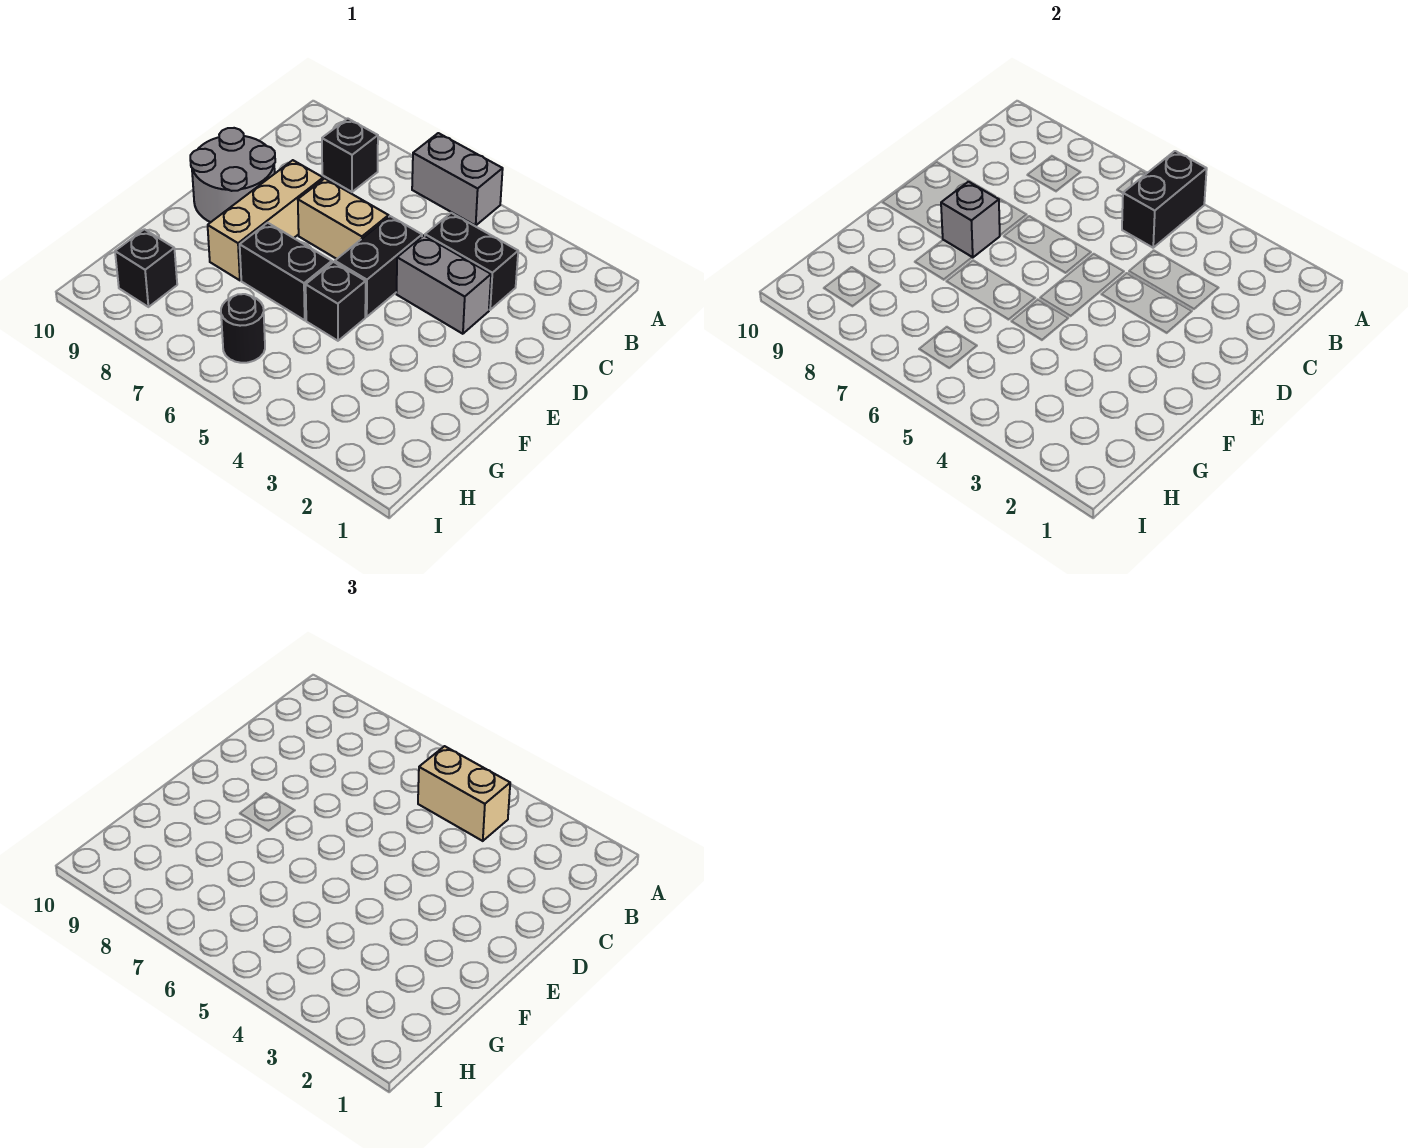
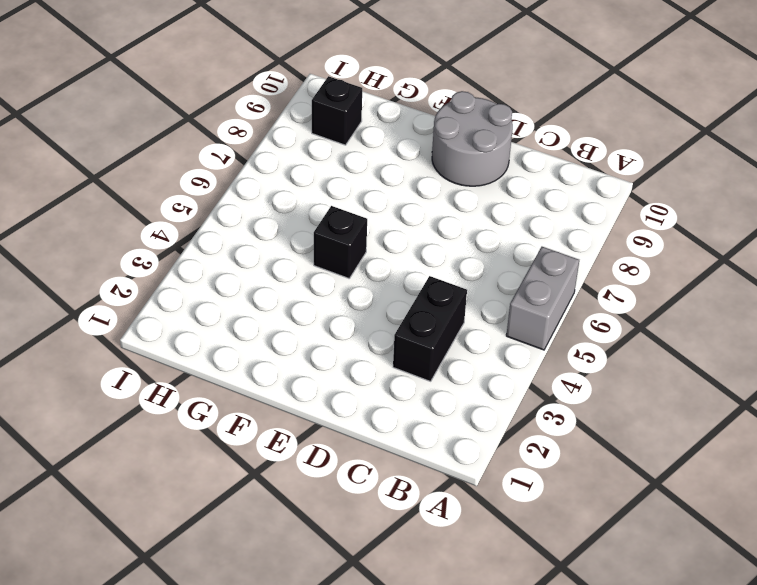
none -> black 1x1 brick [322,119,378,192]
none -> grey 1x2 brick [396,236,491,334]
none -> black 1x2 brick [335,216,422,317]

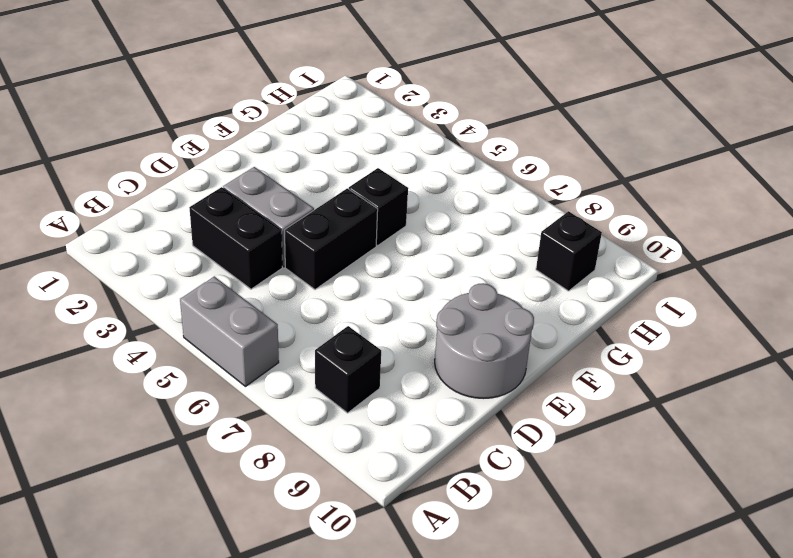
none -> tan 1x2 brick [298,179,389,259]
none -> tan 1x3 brick [208,160,323,280]
none -> black 1x2 brick [240,223,332,320]

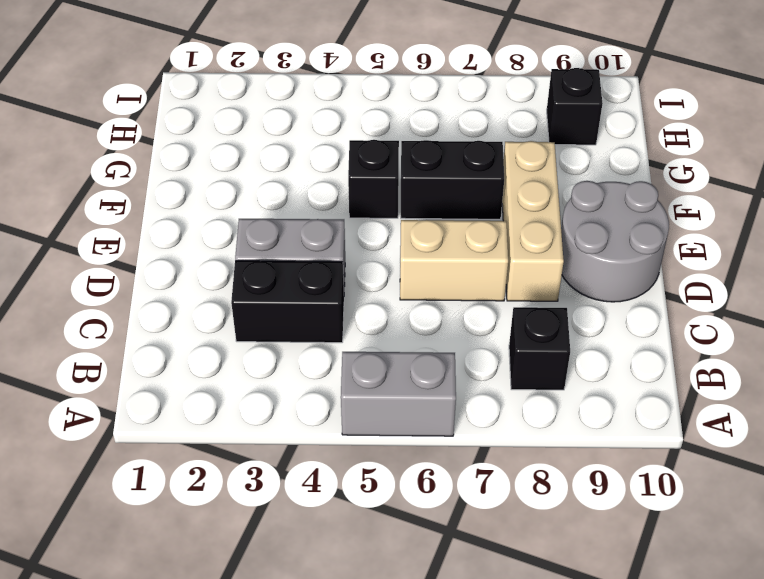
none -> black 1x2 brick [335,216,422,317]
none -> black 1x1 round brick [221,294,265,363]
none -> black 1x2 brick [1122,151,1207,248]

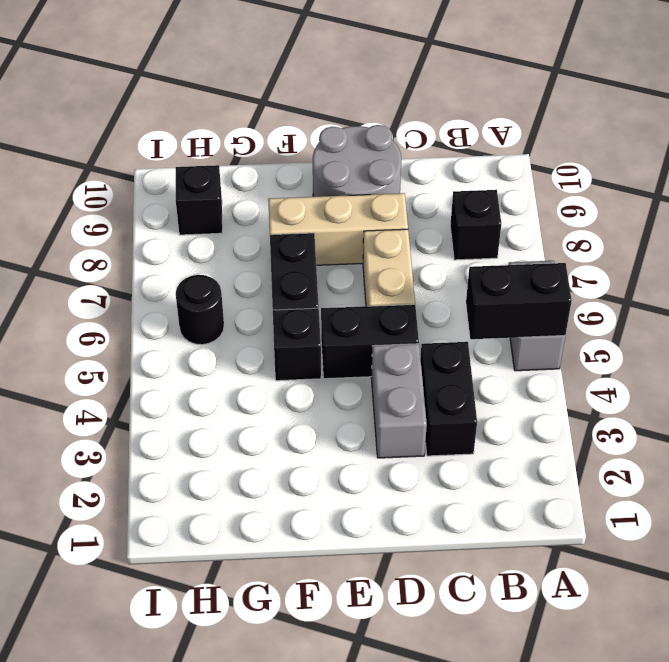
none -> grey 1x1 brick [941,182,1000,257]
none -> tan 1x2 brick [418,746,510,841]

